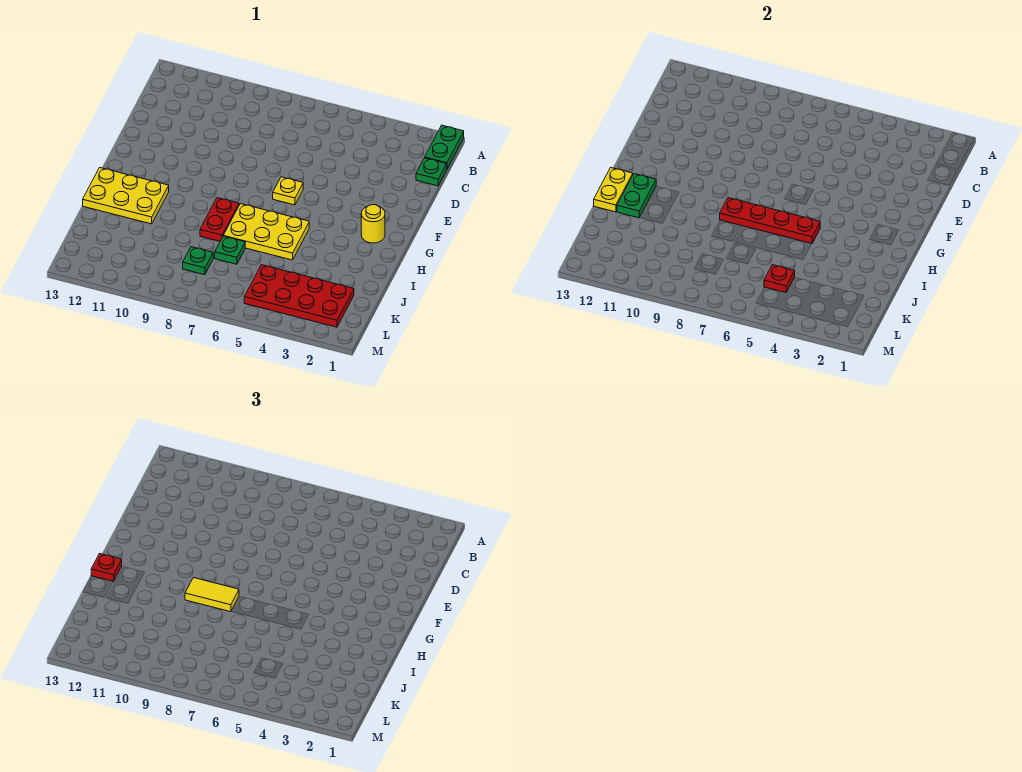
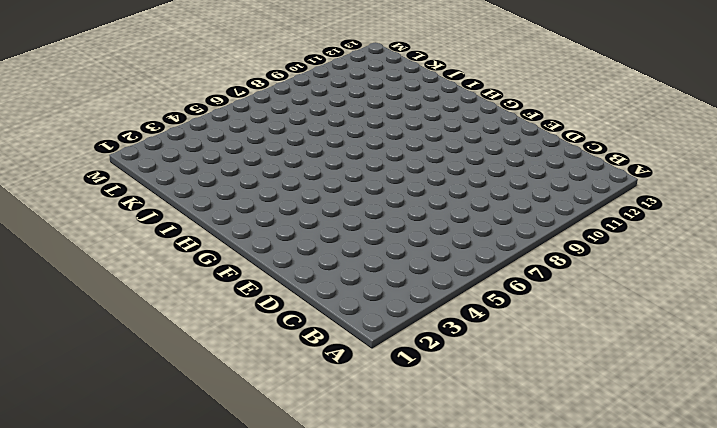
none -> green 1x2 plate [425,125,464,169]
none -> green 1x1 plate [416,158,447,186]
none -> yellow 1x1 plate [273,177,303,205]

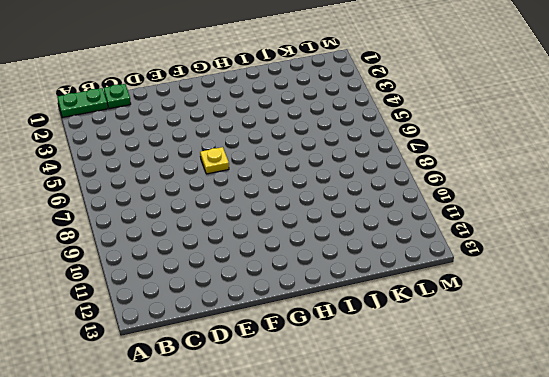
none -> yellow 1x1 round brick [361,205,385,243]
none -> yellow 2x3 plate [224,204,309,260]
none -> red 1x2 plate [200,198,239,241]

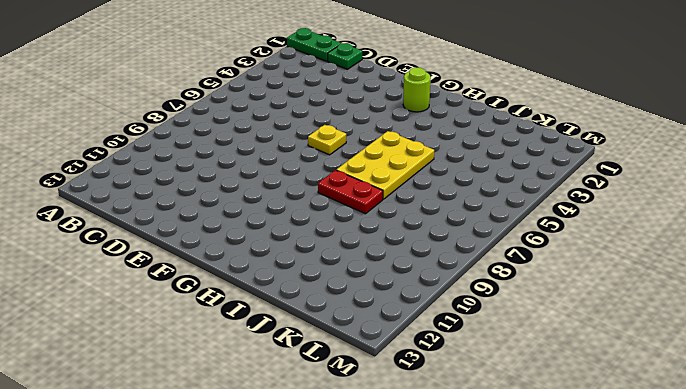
lime 1x1 round brick [403,68,431,112] -> yellow 1x1 round brick [361,205,385,243]
none -> yellow 2x3 plate [83,168,169,224]
none -> green 1x1 plate [215,236,245,264]
none -> red 2x4 plate [244,265,354,327]

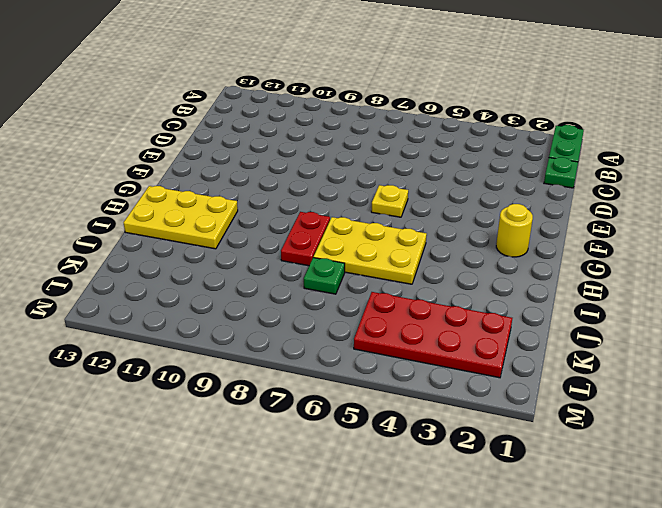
none -> green 1x1 plate [183,247,213,275]
none -> red 1x4 plate [720,198,820,243]
none -> green 1x2 plate [617,174,656,218]

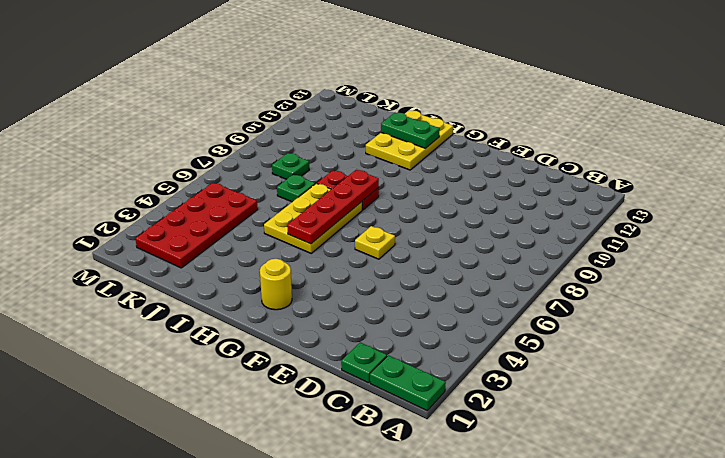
none -> yellow 1x2 plate [594,168,633,212]
none -> red 1x1 plate [764,265,795,293]
none -> yellow 1x2 tile [185,578,239,612]

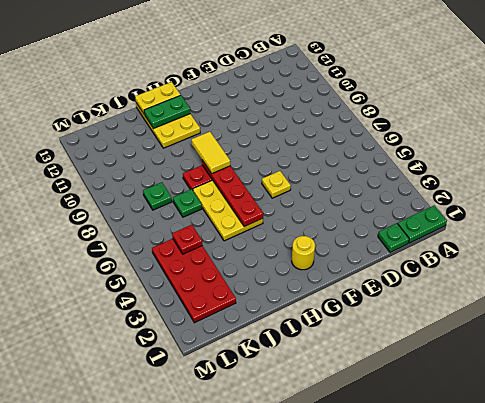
none -> red 1x1 plate [91,554,122,581]

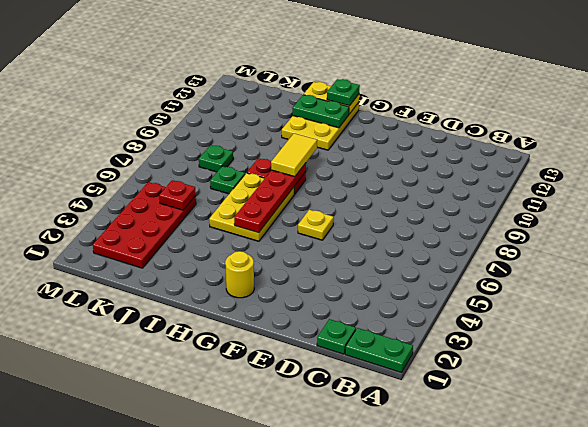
green 1x1 plate [327,79,360,106] -> red 1x1 plate [91,554,122,581]

